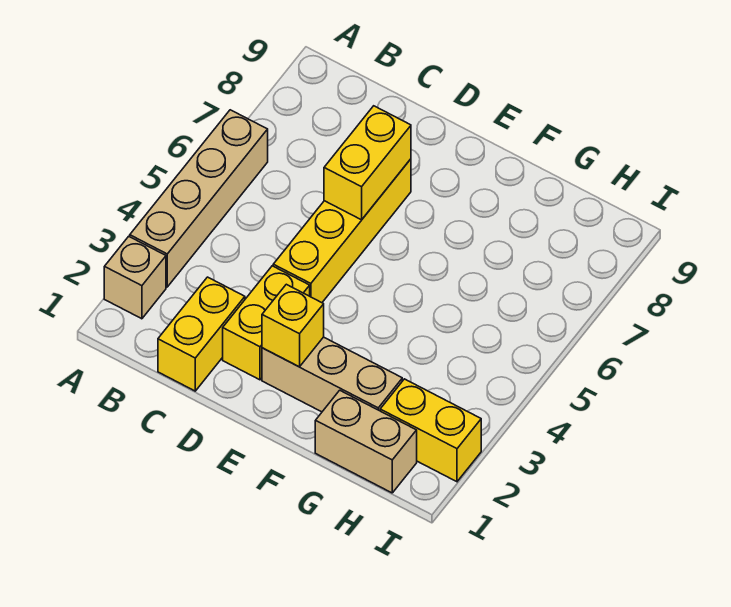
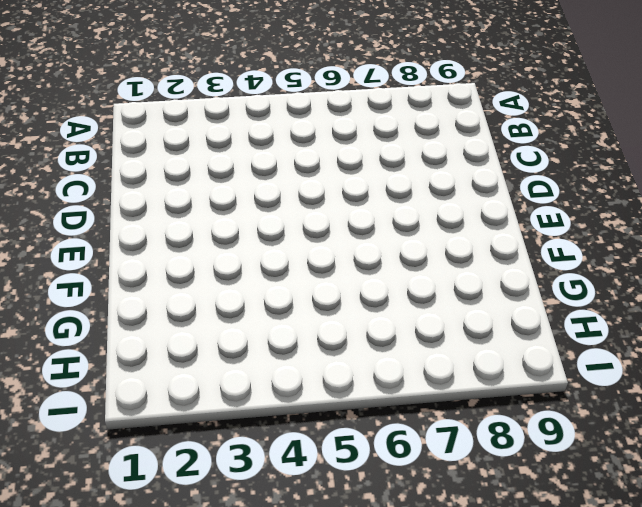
none -> tan 1x1 brick [104,236,166,319]
none -> tan 1x4 brick [130,110,268,287]

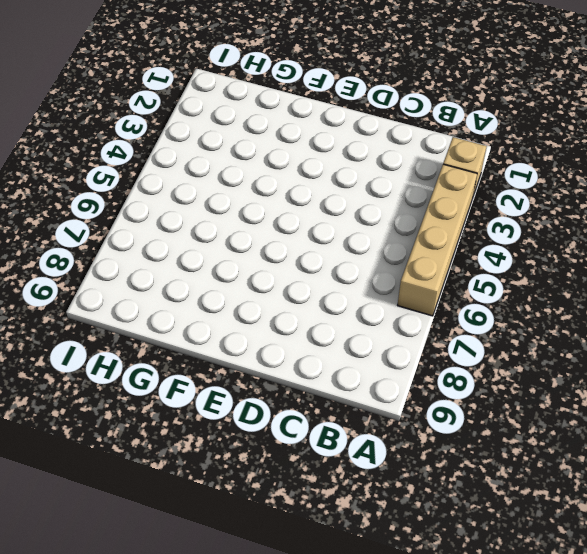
none -> yellow 1x2 brick [158,277,245,391]
none -> yellow 1x2 brick [223,266,310,380]

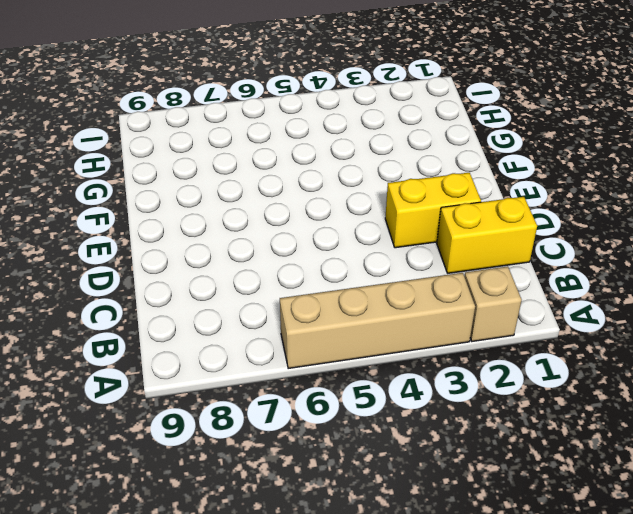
none -> yellow 1x4 brick [273,159,411,303]
none -> tan 1x3 brick [262,337,402,412]

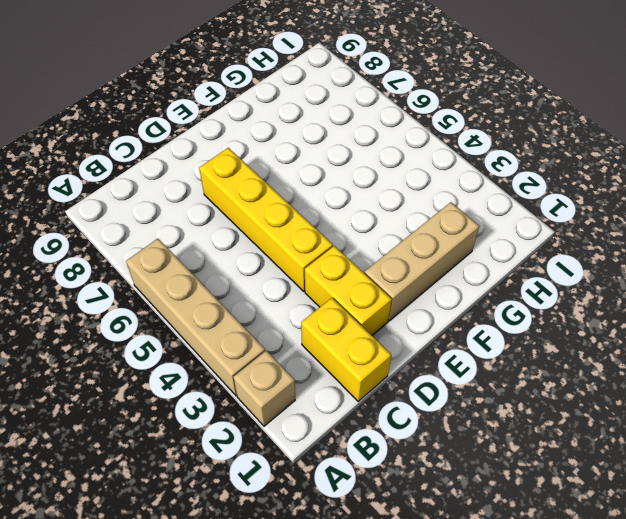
none -> tan 1x2 brick [315,390,417,493]
none -> yellow 1x2 brick [380,379,481,482]

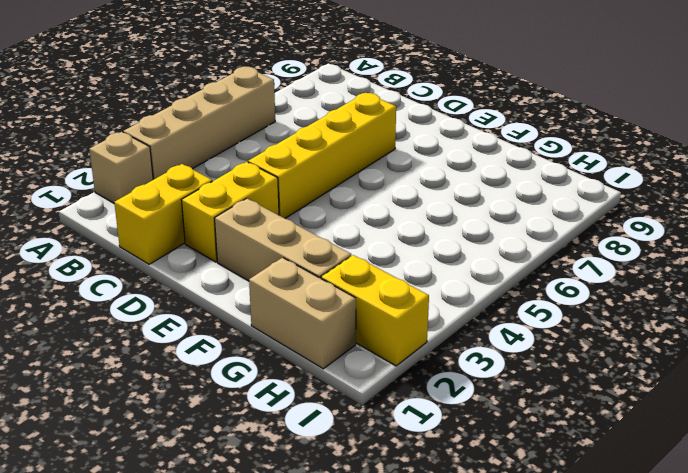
none -> yellow 1x2 brick [324,106,411,220]
none -> yellow 1x1 brick [262,284,324,367]

